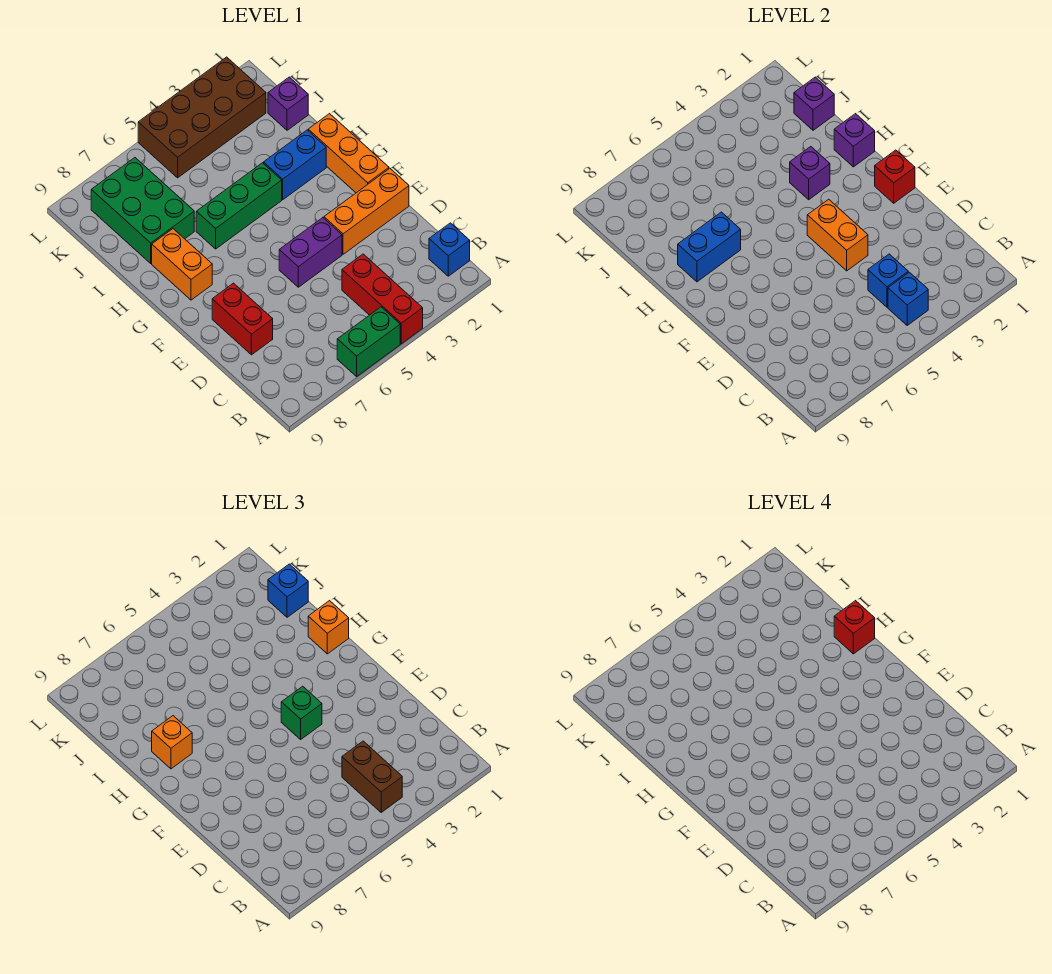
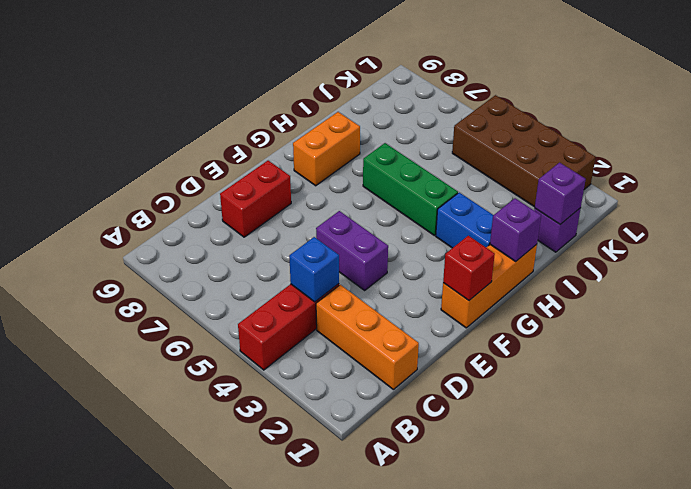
orange 1x3 brick [316,285,419,390] -> orange 1x3 brick moved to [324,168,409,254]
none -> green 1x2 brick [337,307,400,376]
none -> blue 1x1 brick [429,223,470,276]
none -> green 2x3 brick [91,158,194,263]

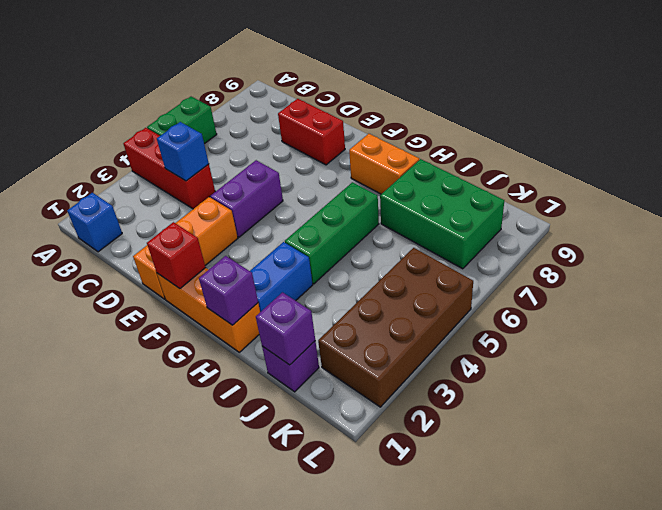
none -> blue 1x1 brick [888,272,928,325]
none -> orange 1x2 brick [807,199,868,271]
none -> purple 1x1 brick [790,147,830,200]

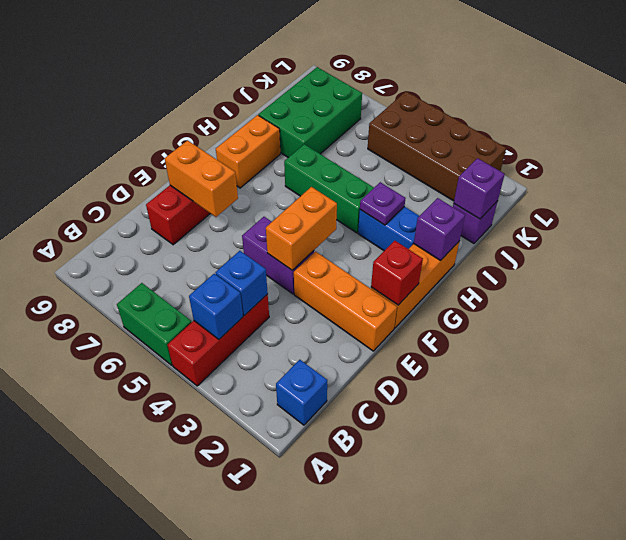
orange 1x2 brick [165,140,238,217] -> none
purple 1x1 plate [360,182,406,225] -> purple 1x1 brick [790,147,830,200]
none -> blue 1x2 brick [678,212,741,282]
none -> brown 1x2 brick [342,741,402,812]
none -> green 1x1 brick [281,686,322,739]

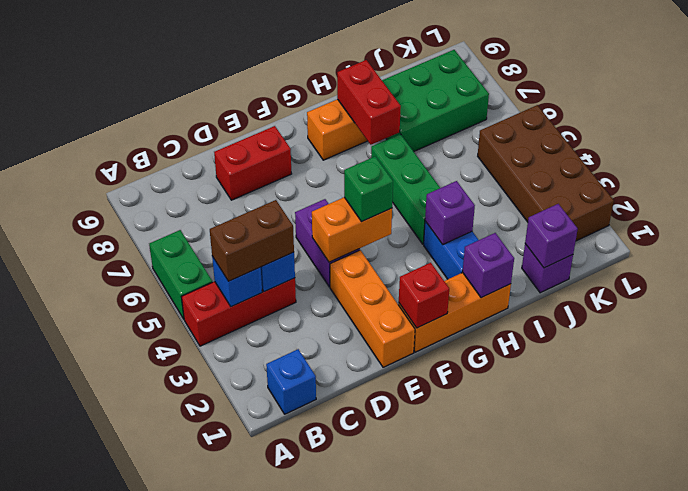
red 1x2 brick [337,60,401,145] -> blue 1x2 brick [678,212,741,282]
none -> orange 1x1 brick [308,601,349,654]
none -> orange 1x1 brick [152,716,192,769]
none -> blue 1x1 brick [268,564,308,617]

